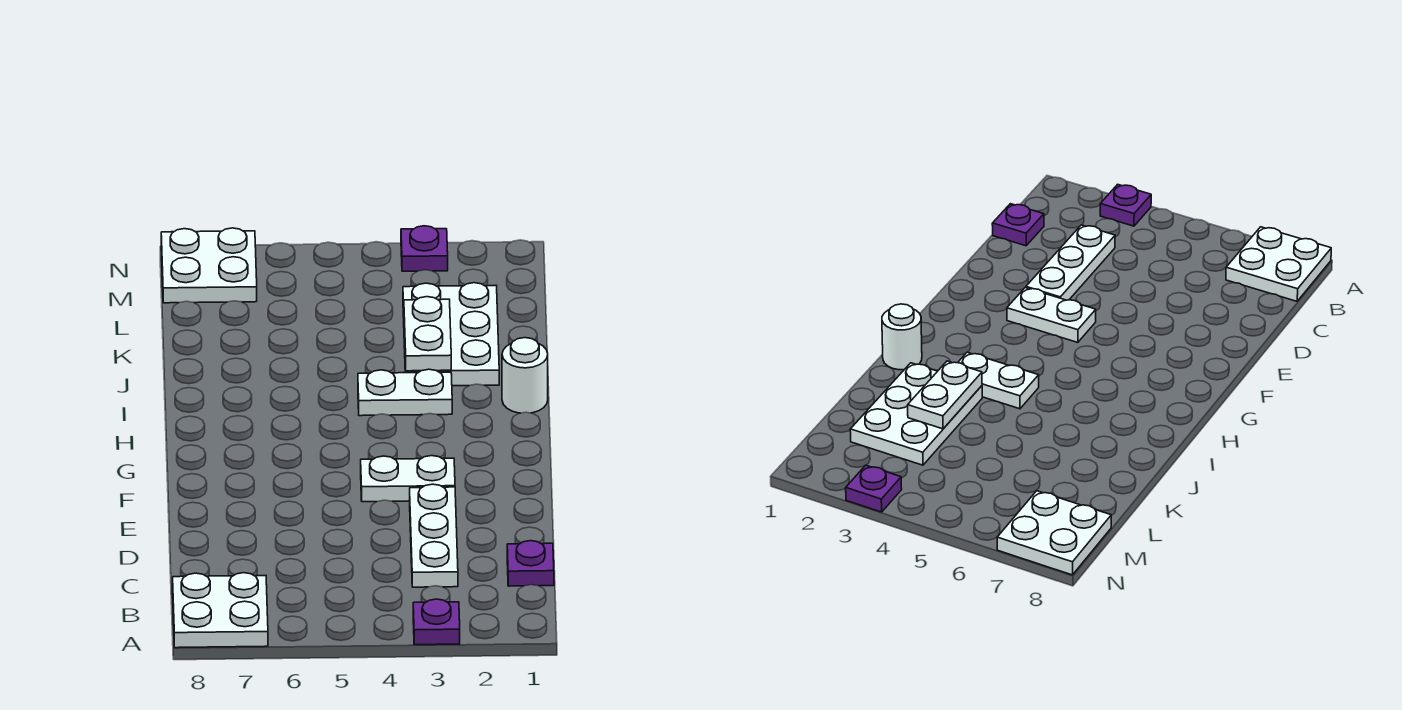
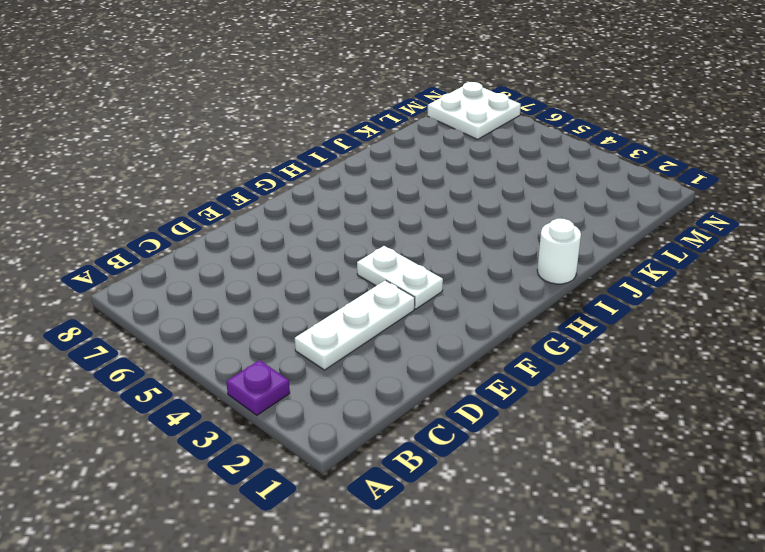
none -> white 2x2 plate [173,573,268,648]
none -> purple 1x1 plate [507,541,554,586]

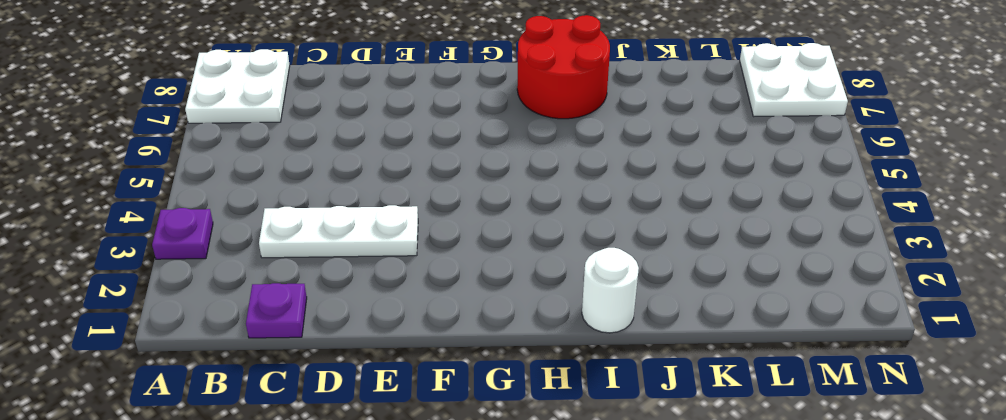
red 2x2 round brick [517,15,610,119] -> none
none -> white 1x2 plate [361,456,455,502]
none -> white 1x2 plate [358,369,452,416]

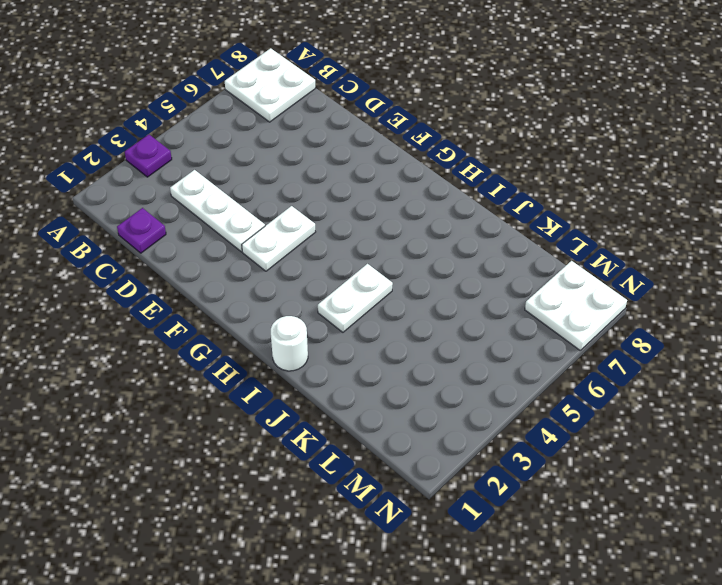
none -> white 2x3 plate [403,283,499,386]
none -> purple 1x1 plate [401,226,448,271]

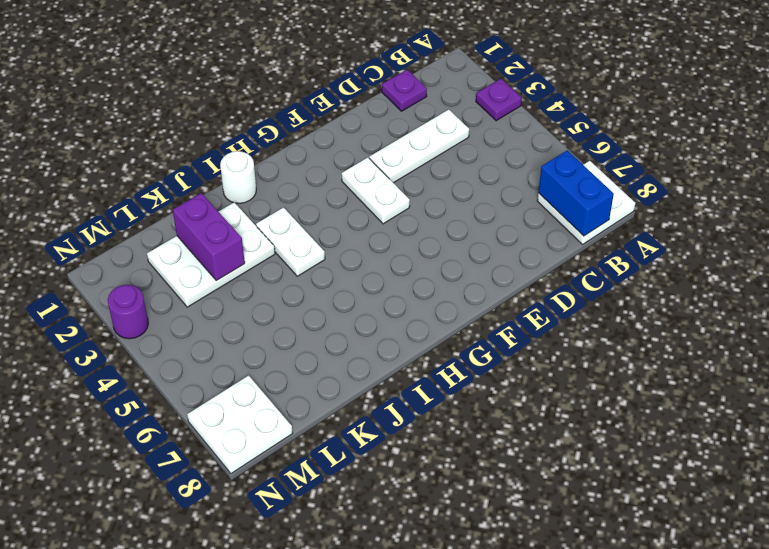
blue 1x2 brick [538,150,614,236] -> none
purple 1x2 brick [173,193,245,281] -> white 1x2 plate [404,297,451,371]
purple 1x1 round brick [108,285,148,339] -> purple 1x1 plate [401,226,448,271]

